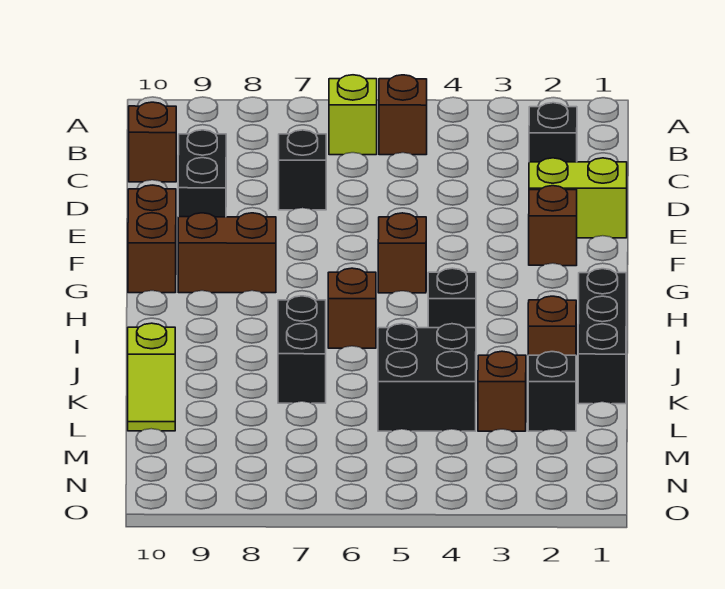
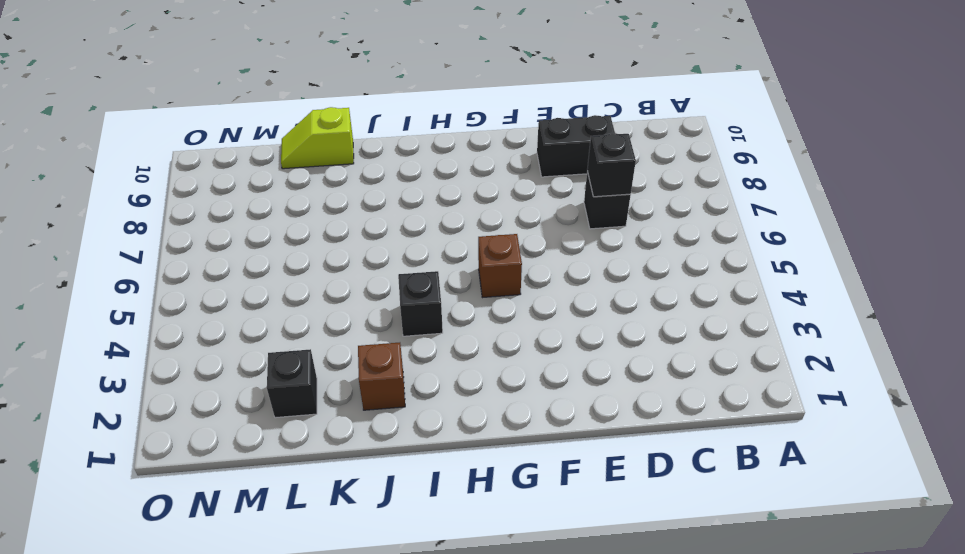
black 1x1 brick [587,133,636,197] -> black 1x1 brick moved to [529,103,577,162]
none -> brown 1x1 brick [379,75,427,155]
none -> lime 1x1 brick [329,75,377,155]
none -> brown 1x1 brick [129,102,176,182]

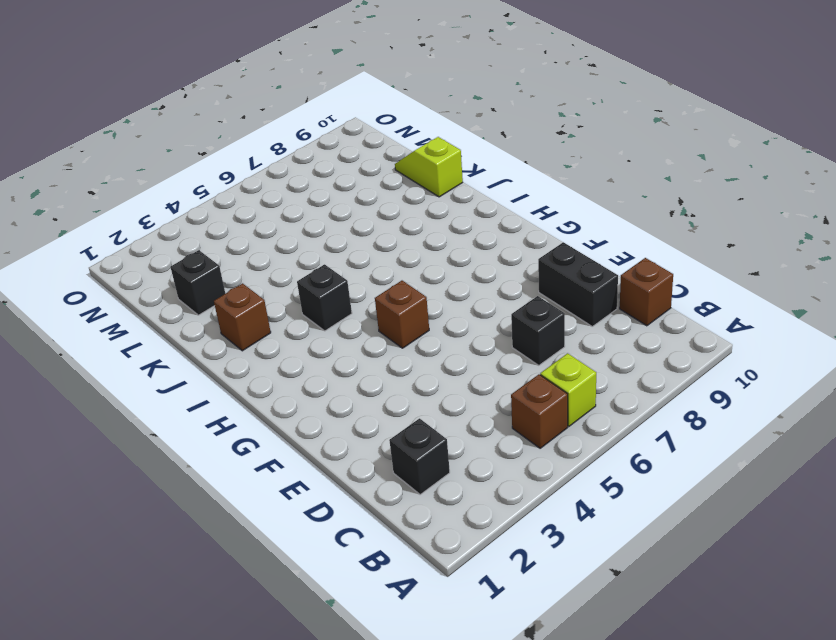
none -> lime 1x2 brick [529,158,627,238]
none -> brown 1x1 brick [529,186,577,266]
none -> brown 1x2 brick [128,185,176,293]

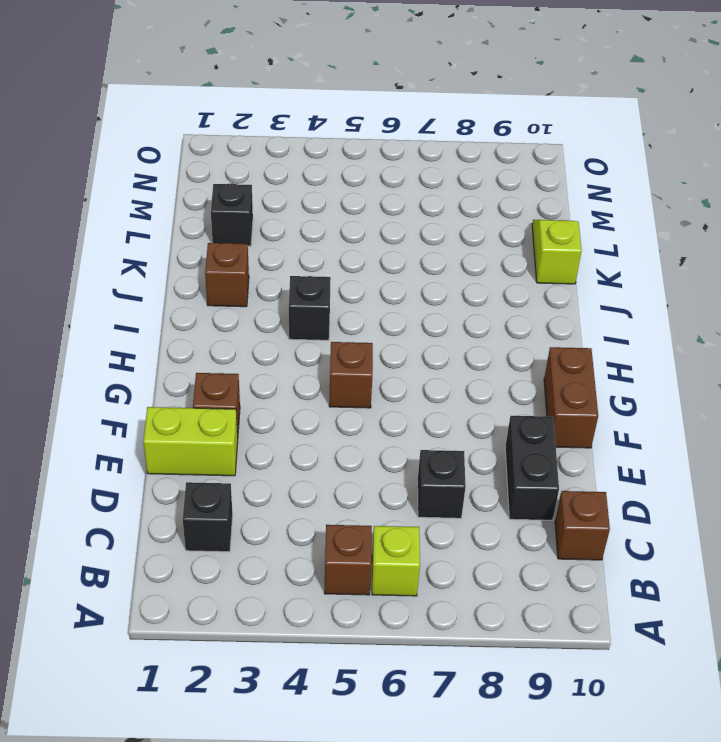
none -> brown 1x2 brick [178,213,276,293]
none -> black 1x3 brick [578,269,626,404]
none -> brown 1x1 brick [328,268,376,348]

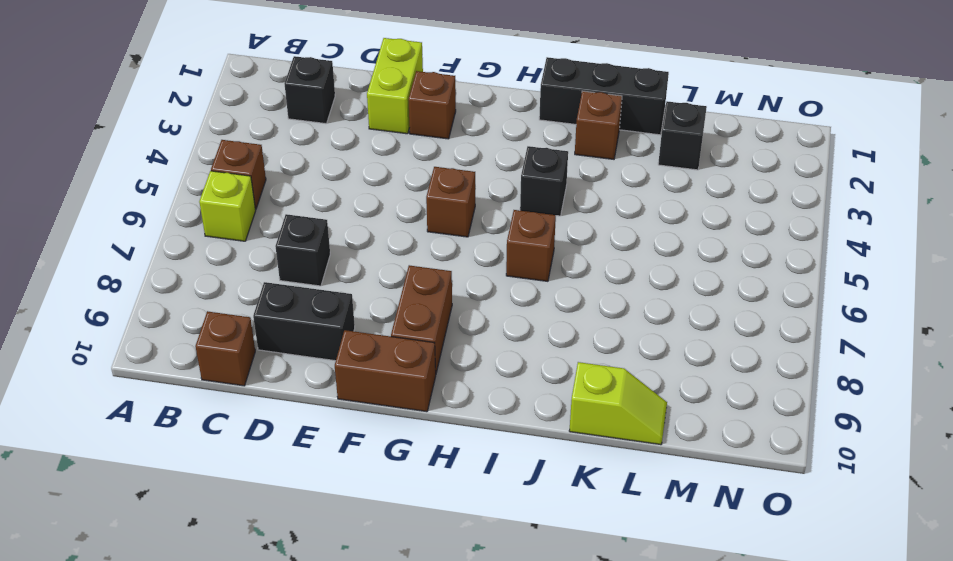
none -> black 1x2 brick [278,296,326,403]
none -> black 2x2 brick [378,324,476,431]
none -> brown 1x1 brick [478,351,526,431]

